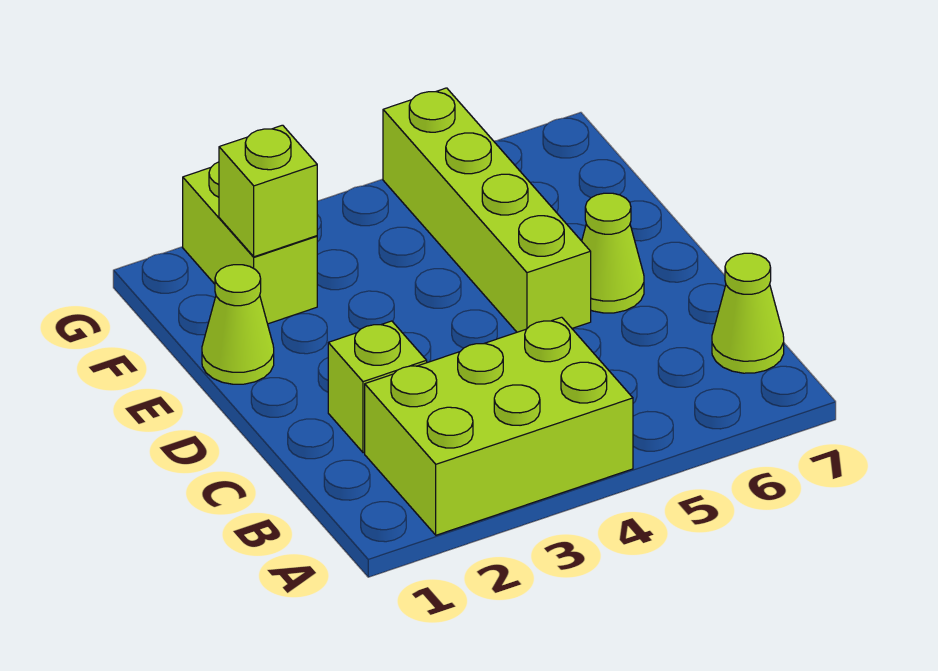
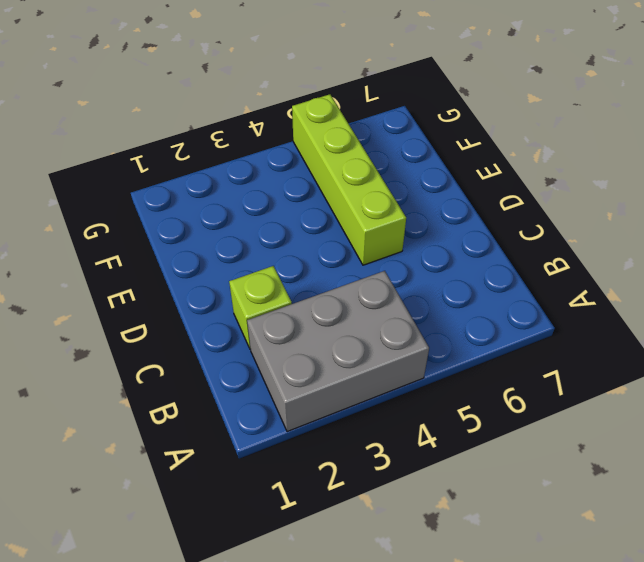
grey 2x3 brick [247,271,429,432] -> lime 2x3 brick [365,317,633,535]
none -> lime 1x1 cone [712,253,784,373]
none -> lime 1x1 cone [582,193,644,313]

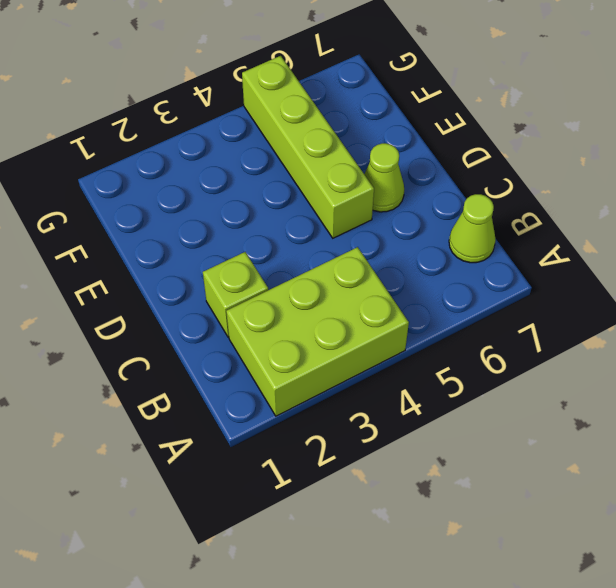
none -> lime 1x1 cone [202,265,274,384]
none -> lime 1x2 brick [183,162,317,324]

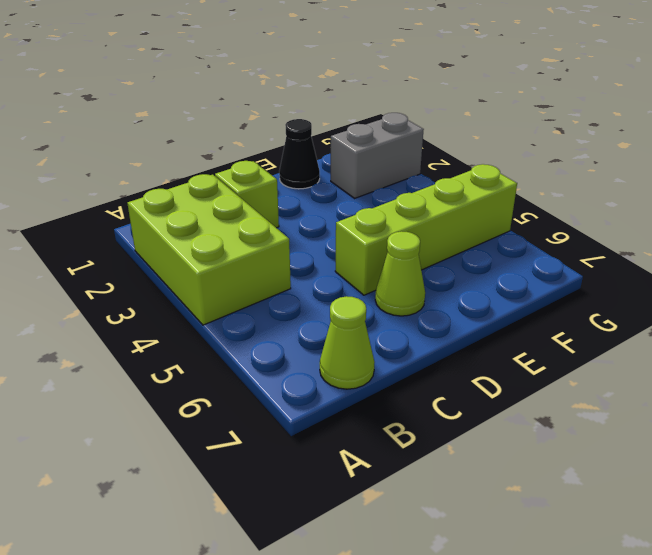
black 1x1 cone [279,119,320,189] -> lime 1x1 cone [202,265,274,384]
grey 1x2 brick [331,113,424,198] -> lime 1x2 brick [183,162,317,324]
none -> lime 1x1 brick [219,125,317,257]

